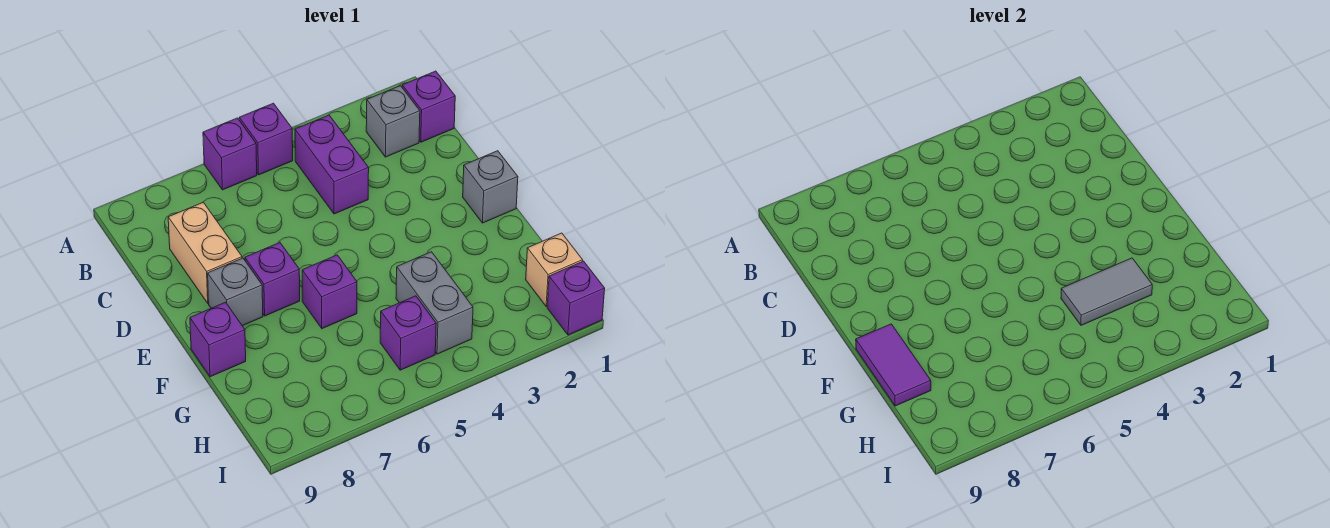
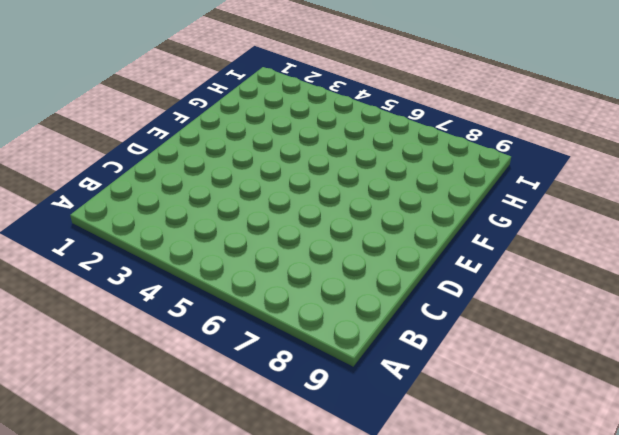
none -> purple 1x1 brick [239,103,293,175]
none -> purple 1x1 brick [203,118,257,190]
none -> purple 1x1 brick [402,71,455,142]

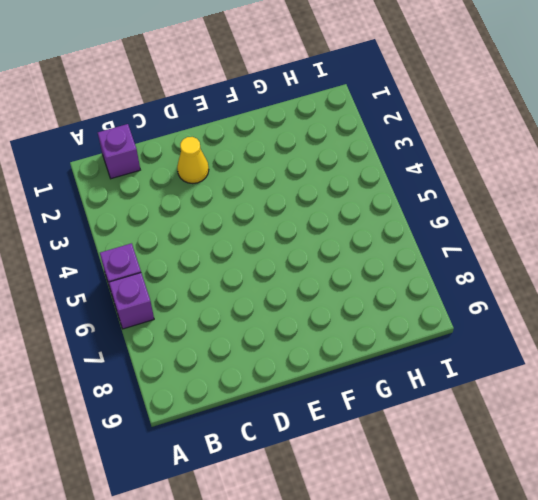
yellow 1x1 cone [177,137,209,184] -> none
none -> grey 1x1 brick [366,86,420,157]
none -> purple 1x2 brick [295,115,369,214]
none -> tan 1x2 brick [168,202,242,303]

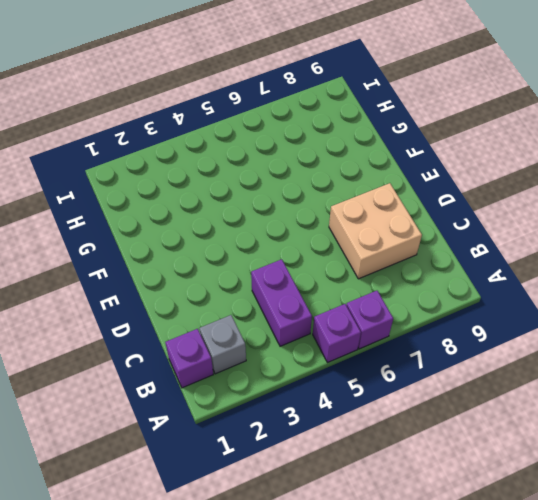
tan 2x2 brick [329,183,422,279] -> tan 1x2 brick [168,202,242,303]
none -> grey 1x1 brick [463,151,518,223]
none -> purple 1x1 brick [245,243,300,316]
none -> grey 1x1 brick [208,258,263,326]

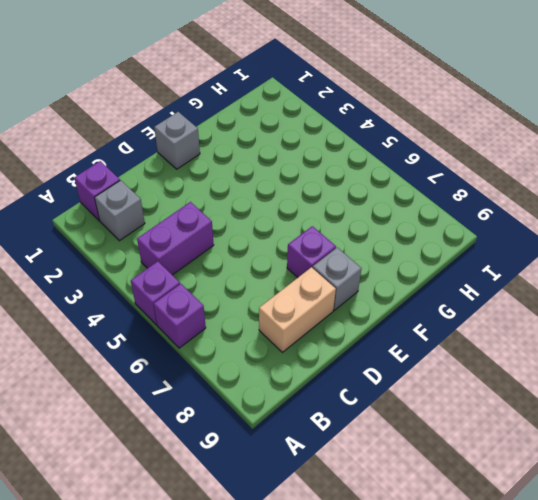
none -> purple 1x1 brick [302,255,357,329]
none -> purple 1x1 brick [190,302,246,377]
none -> grey 1x2 brick [396,252,473,354]

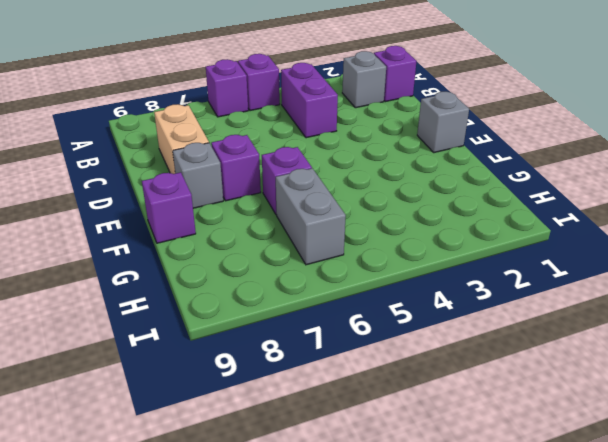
grey 1x2 brick [276,168,346,265] -> grey 1x2 brick moved to [396,252,473,354]
none -> tan 1x1 brick [526,233,583,306]
none -> purple 1x1 brick [380,296,436,370]
none -> purple 1x1 brick [547,261,605,335]

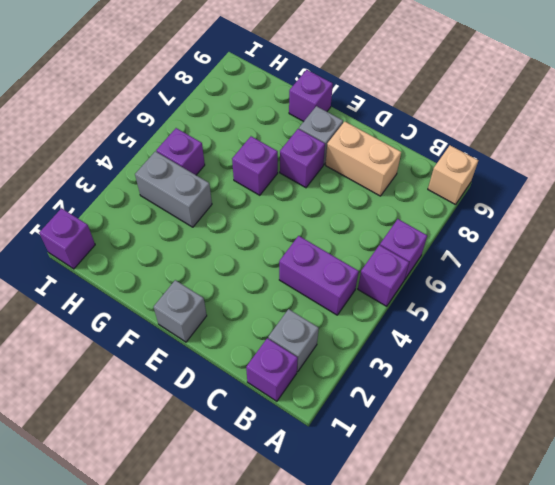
tan 1x1 brick [428,145,479,205] -> tan 1x1 brick moved to [526,233,583,306]
none -> purple 1x2 tile [856,324,931,406]
none -> grey 1x2 tile [1061,258,1152,325]

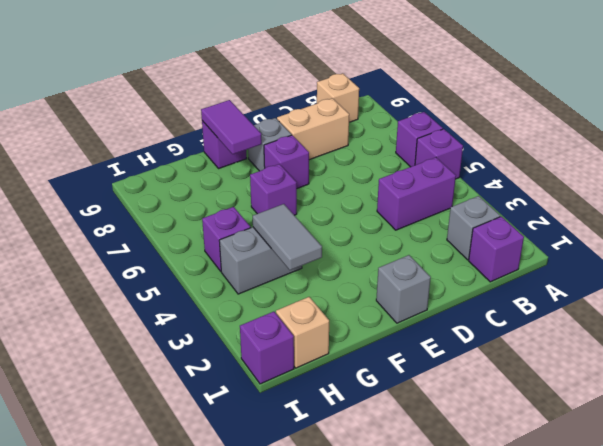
tan 1x1 brick [317,73,359,122] -> none
purple 1x2 tile [201,100,262,154] -> purple 1x2 tile turned to [856,324,931,406]

